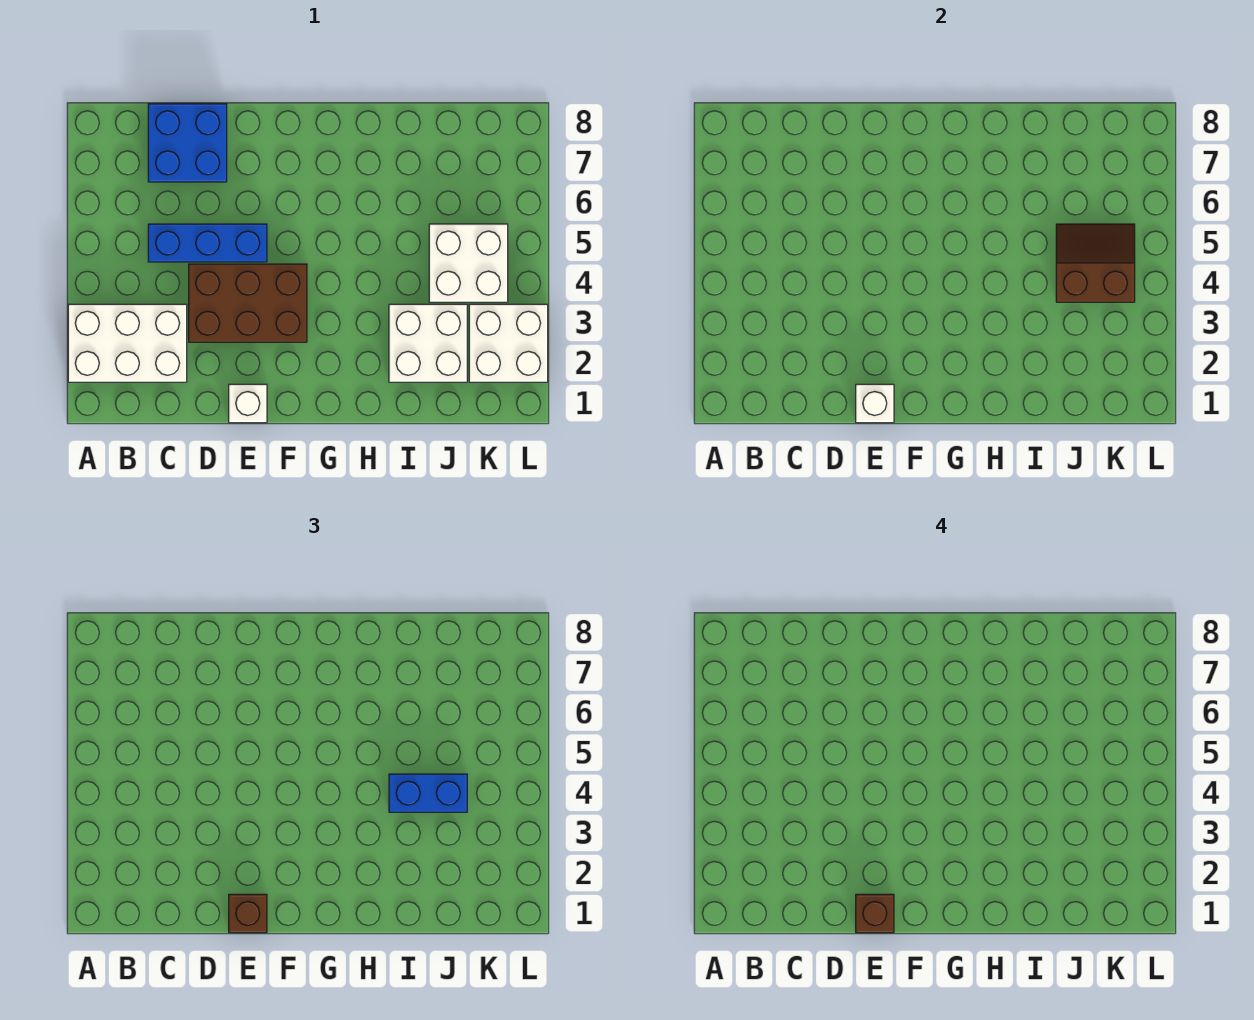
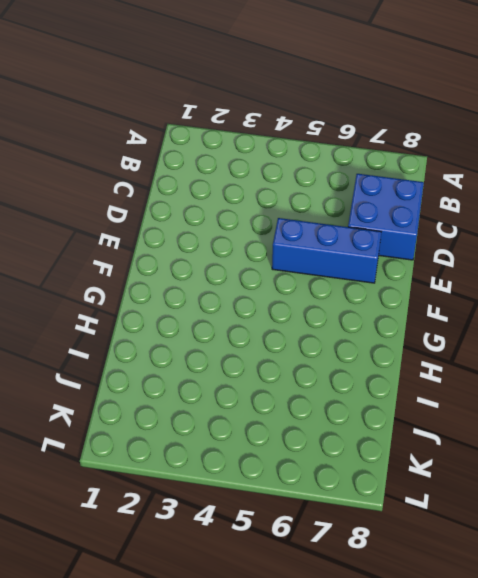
blue 1x3 brick [272,218,381,283] -> blue 1x3 brick turned to [148,224,267,262]
none -> white 2x3 brick [68,304,187,382]
none -> brown 2x3 brick [189,264,307,342]
none -> white 1x1 brick [229,384,267,423]

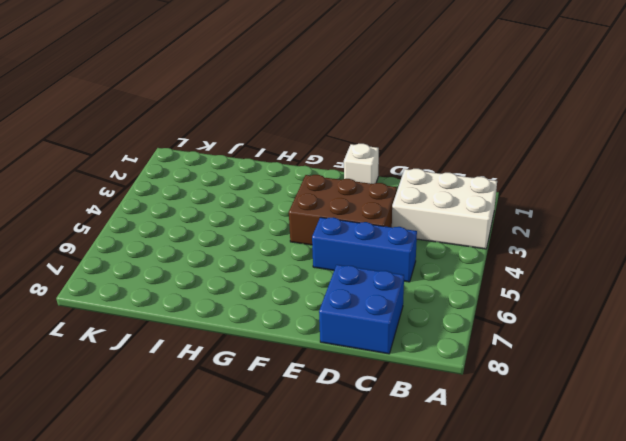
none -> white 2x2 brick [389,304,467,382]
none -> white 2x2 brick [429,224,508,302]
none -> white 2x2 brick [469,304,548,382]

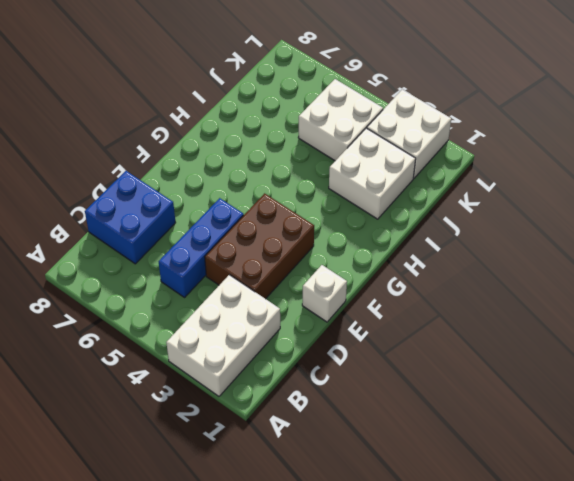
none -> white 1x1 brick [856,384,894,423]
none -> brown 2x2 slope [1056,224,1135,302]
none -> brown 1x1 brick [229,894,267,933]

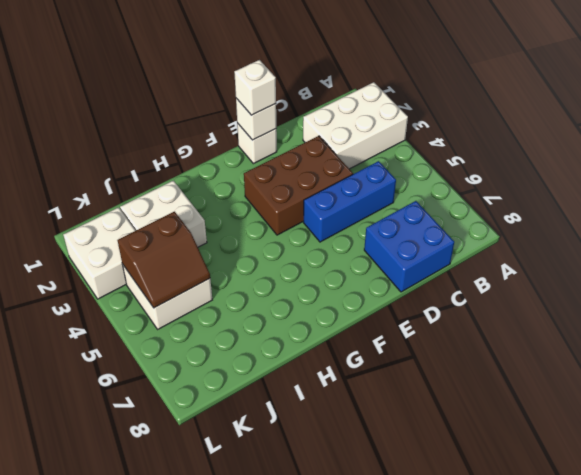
white 1x1 brick [234,60,276,115] -> brown 1x1 brick [229,894,267,933]
none -> blue 1x2 brick [389,774,467,812]
none -> brown 1x1 brick [856,894,894,933]

